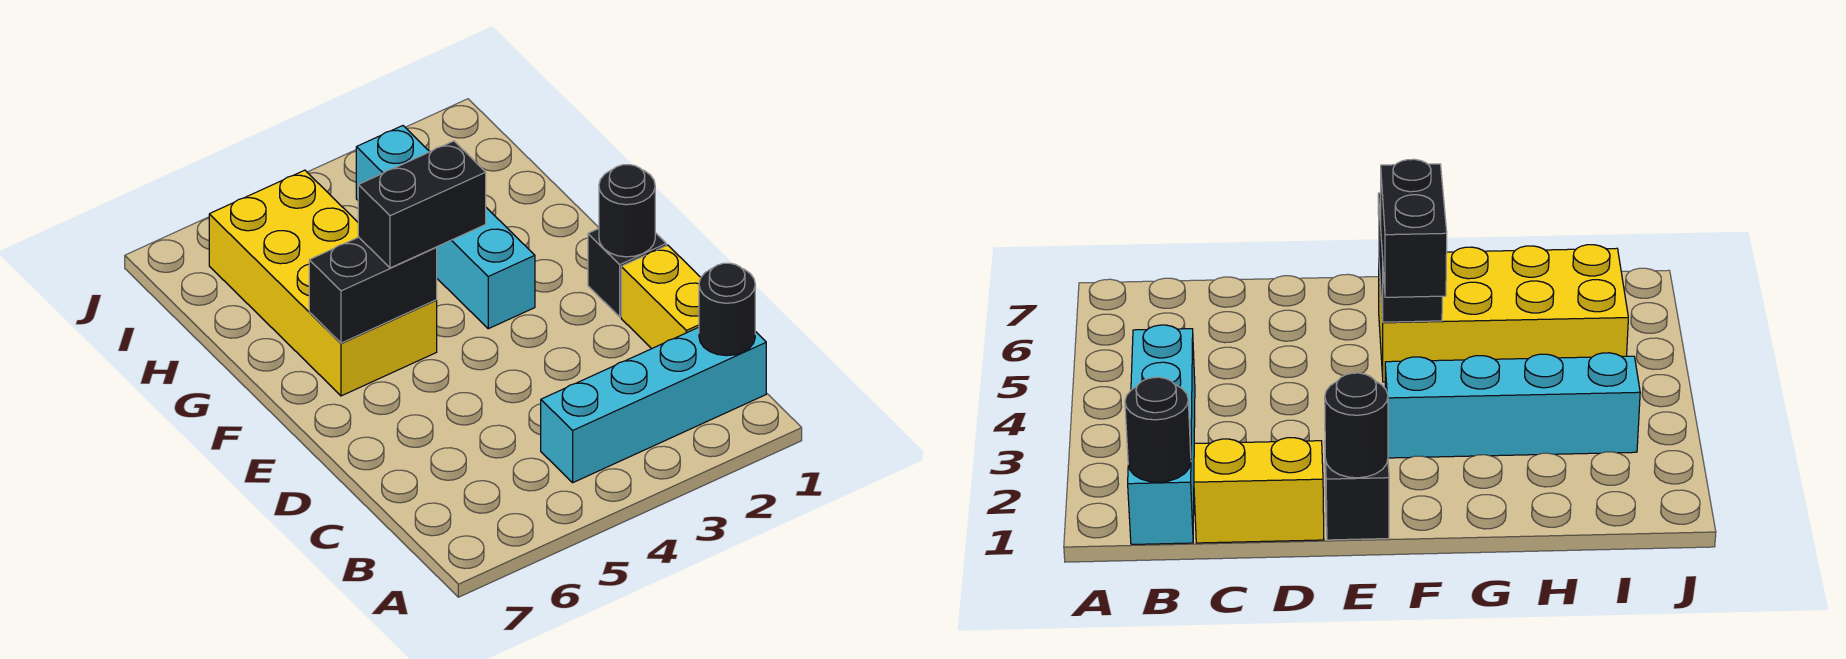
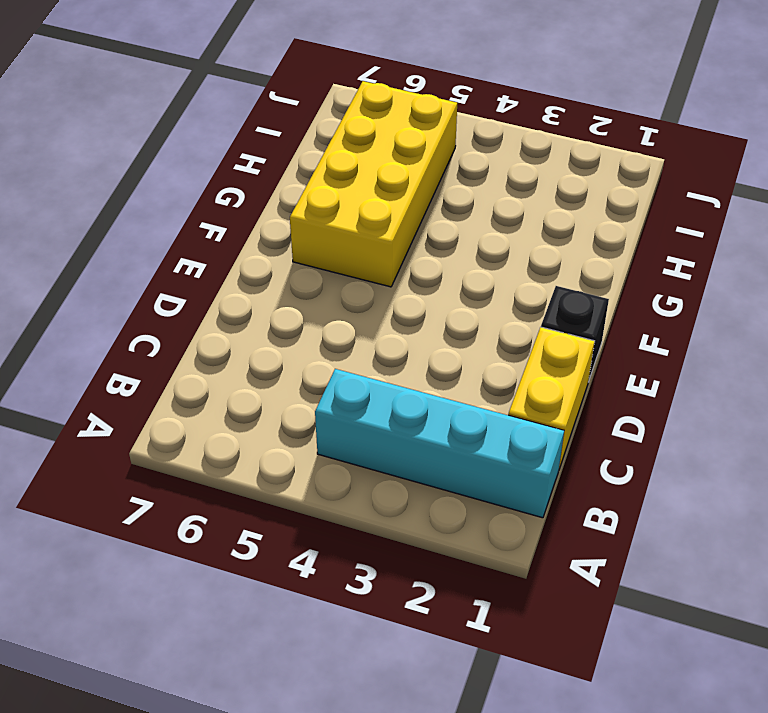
none -> cyan 1x4 brick [356,126,535,329]
none -> black 1x1 round brick [699,263,755,356]

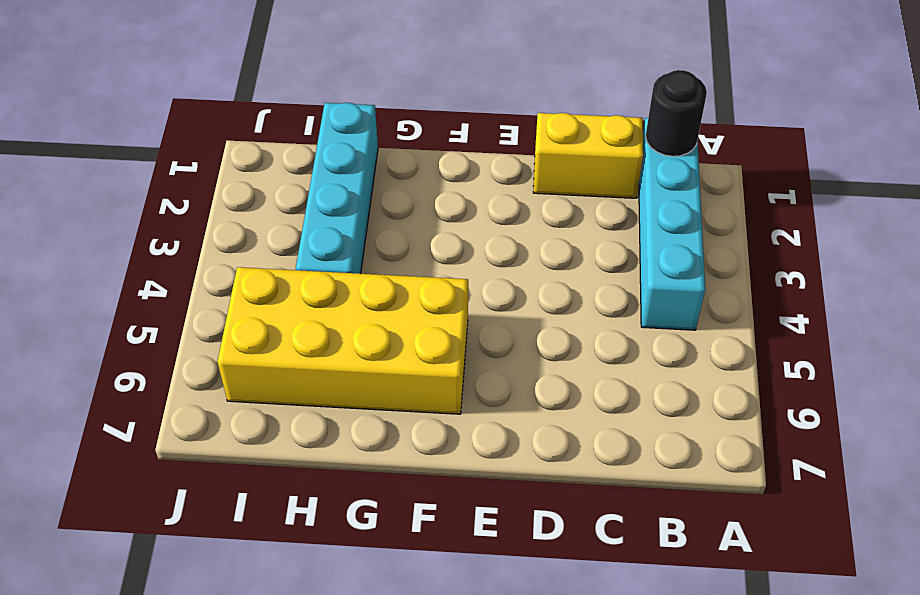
cyan 1x4 brick [296,103,378,274] -> cyan 1x4 brick turned to [356,126,535,329]
none -> black 1x1 brick [588,229,666,317]
none -> black 1x1 round brick [599,165,655,257]

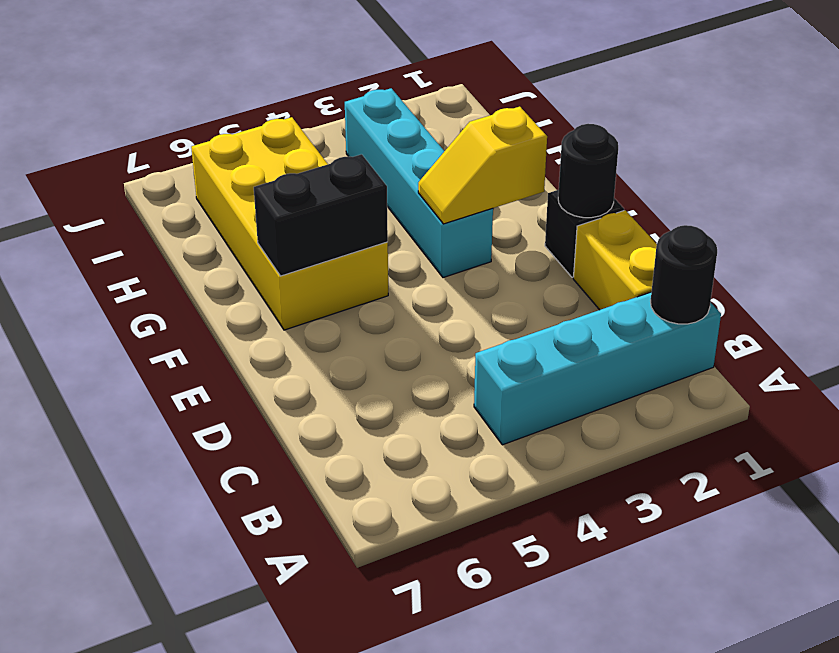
yellow 1x2 slope [418,107,547,224] -> none
none -> black 1x2 brick [358,141,486,268]

